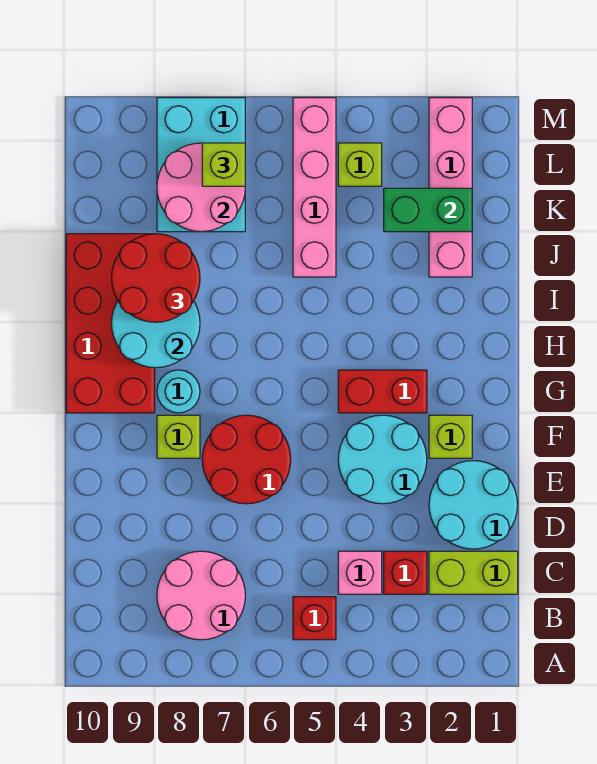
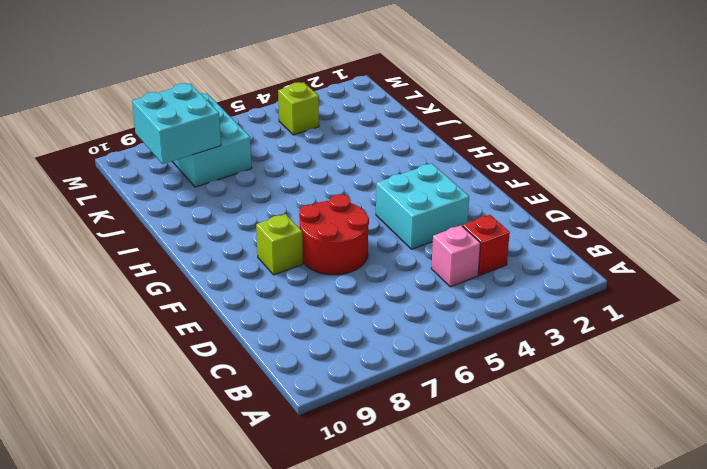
cyan 2x2 brick [376,164,469,249] -> cyan 2x2 round brick [338,415,427,504]
cyan 2x2 brick [132,83,221,164] -> pink 2x2 round brick [157,143,245,232]
none -> red 1x1 brick [293,597,336,640]
none -> pink 2x2 round brick [157,551,245,640]
none -> lime 1x2 brick [429,551,518,594]

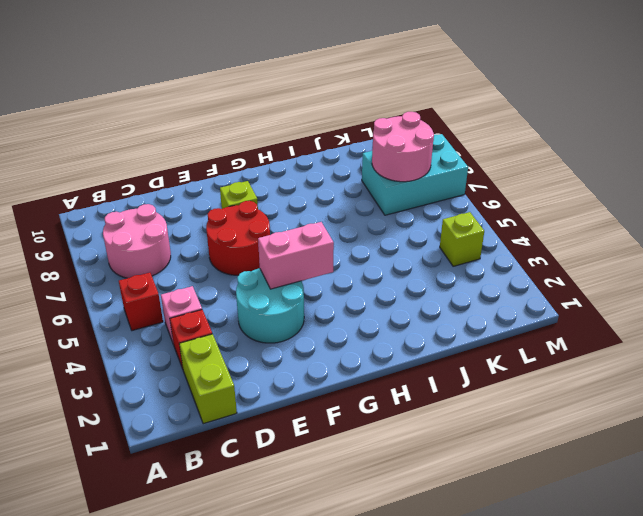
pink 1x2 brick [258,222,334,289] -> none
none -> cyan 2x2 round brick [429,461,518,549]
none -> lime 1x1 brick [429,415,472,458]
none -> red 1x2 brick [338,370,427,413]

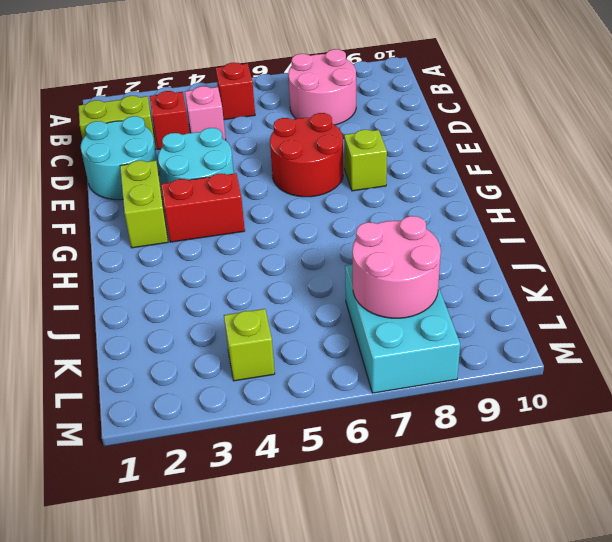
lime 1x2 brick [120,161,168,248] -> lime 1x1 brick [429,415,472,458]
none -> cyan 1x1 round brick [157,370,200,413]
none -> red 2x4 brick [66,234,155,413]
none -> pink 1x4 brick [429,98,472,277]

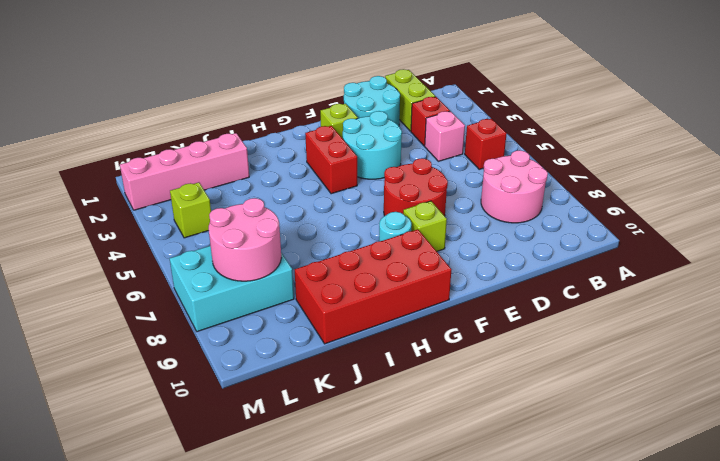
none -> pink 1x4 brick [293,98,336,277]
none -> cyan 2x2 round brick [112,301,200,368]
none -> green 1x2 brick [384,188,472,232]

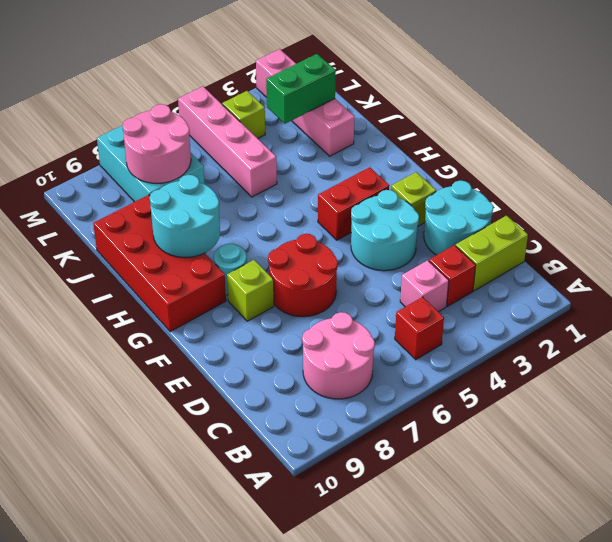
none -> red 2x2 round brick [112,234,200,322]
none -> lime 1x1 brick [202,143,245,186]

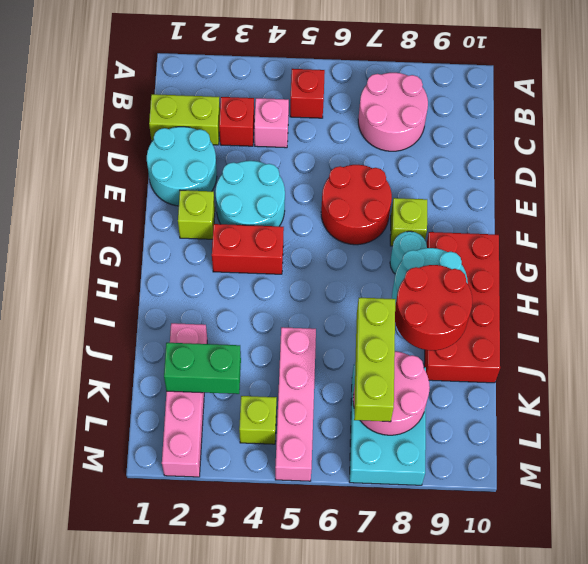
lime 1x3 brick [354,298,395,422] -> lime 1x1 brick [202,143,245,186]

